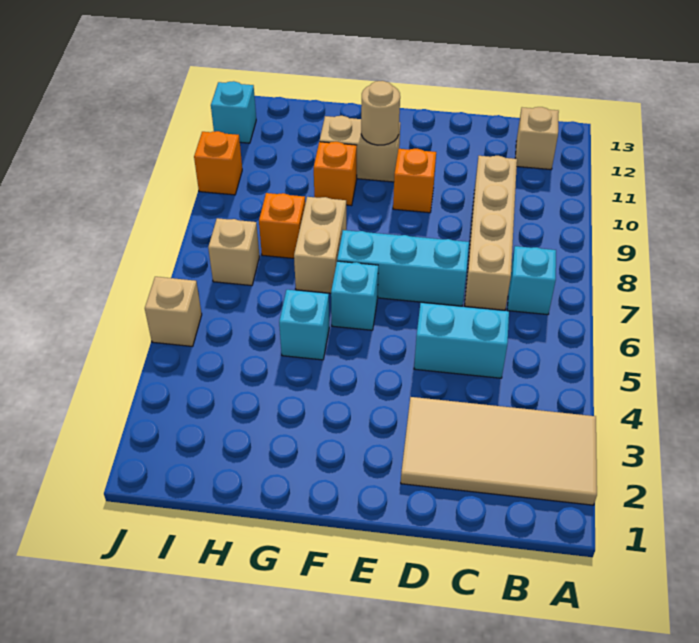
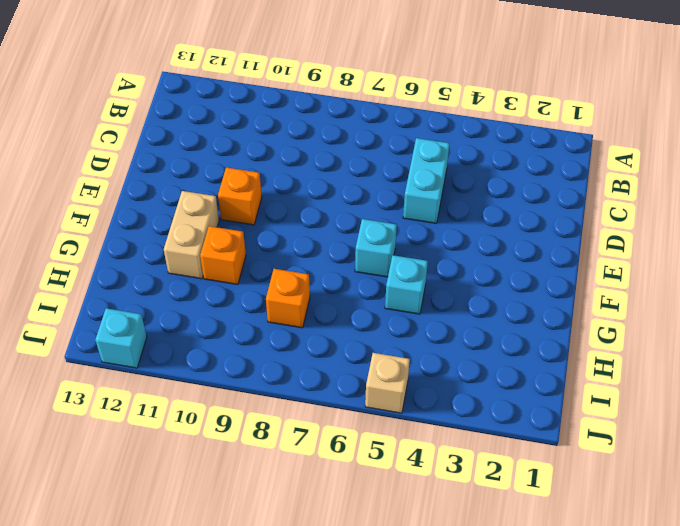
none -> tan 2x4 tile [401,397,597,505]
none -> cyan 1x1 brick [507,246,556,315]
none -> tan 1x1 brick [515,107,559,170]

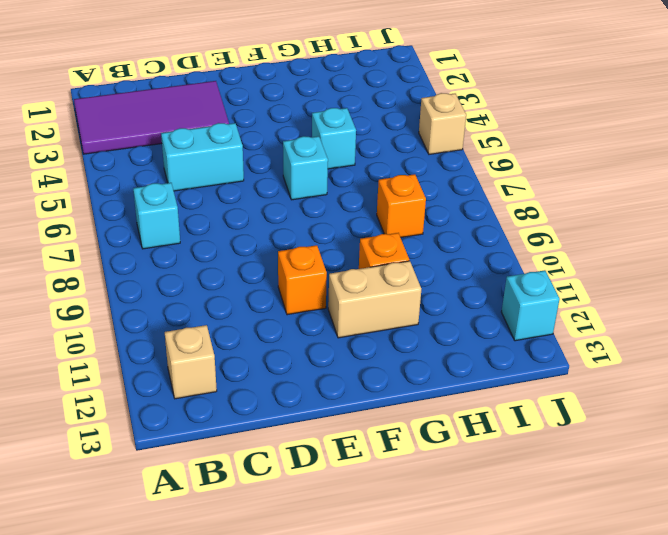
purple 2x4 tile [74,81,229,154] -> tan 2x4 tile [401,397,597,505]
none -> tan 1x4 brick [465,156,517,310]
none -> cyan 1x3 brick [337,230,469,306]
none -> tan 1x2 brick [294,197,346,293]

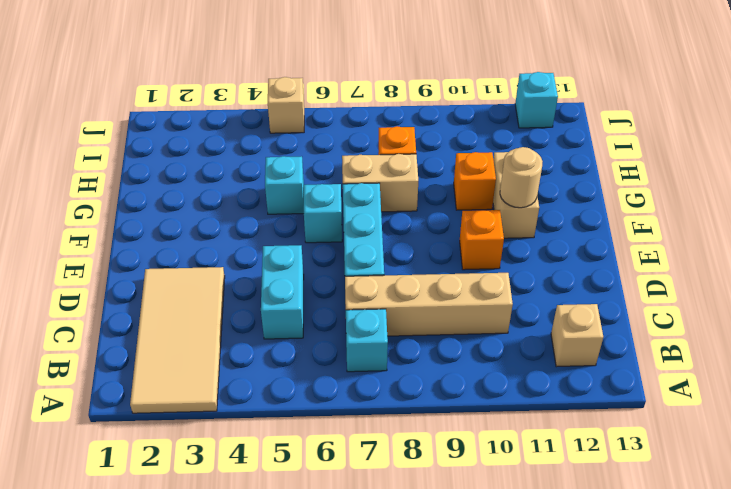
none -> tan 1x1 brick [208,218,259,286]
none -> orange 1x1 brick [194,131,242,195]

